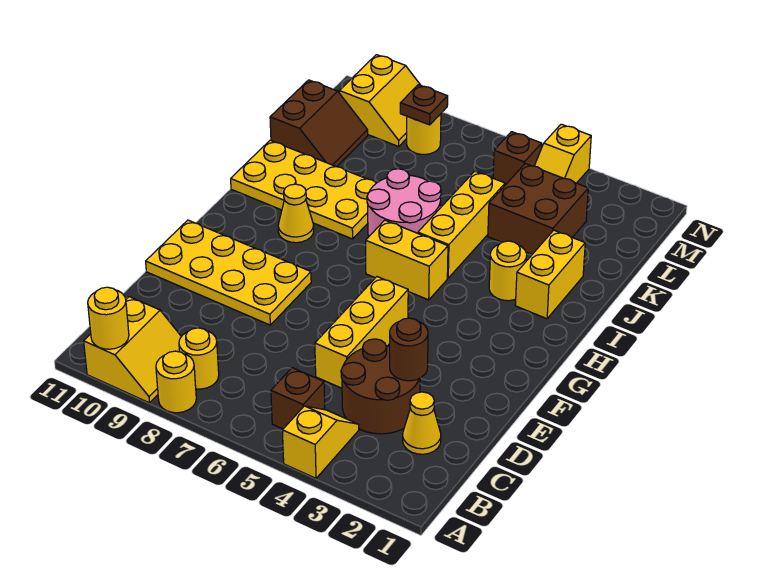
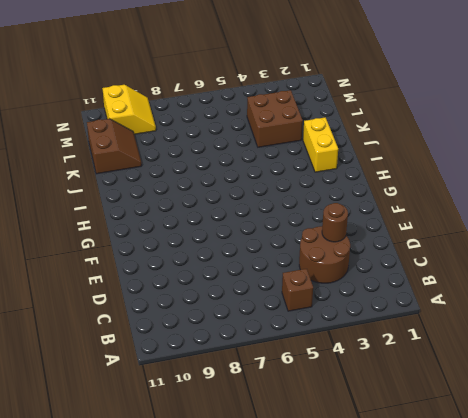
none -> yellow 1x2 slope [282,406,359,478]
none -> yellow 1x1 round brick [156,351,196,413]
none -> yellow 2x2 slope [84,297,181,403]

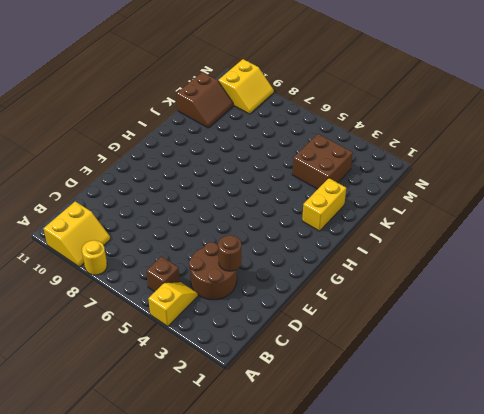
none -> yellow 1x1 round brick [179,328,219,389]
none -> yellow 1x1 cone [403,392,441,454]
none -> yellow 1x3 brick [315,277,408,388]

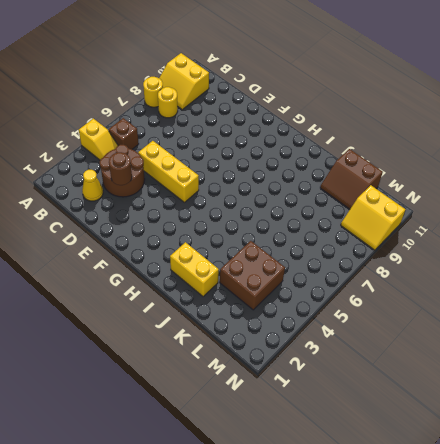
none -> yellow 2x4 plate [146,220,311,325]
none -> yellow 1x2 brick [366,220,448,300]
none -> yellow 1x1 cone [278,184,314,243]

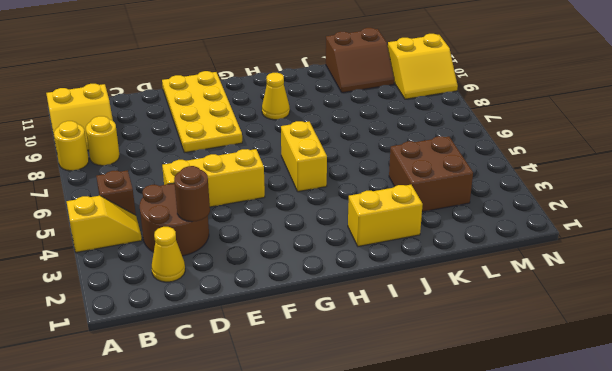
none -> yellow 1x1 round brick [489,241,527,301]
none -> yellow 1x3 brick [418,171,505,278]
none -> pink 2x2 round brick [367,169,441,236]

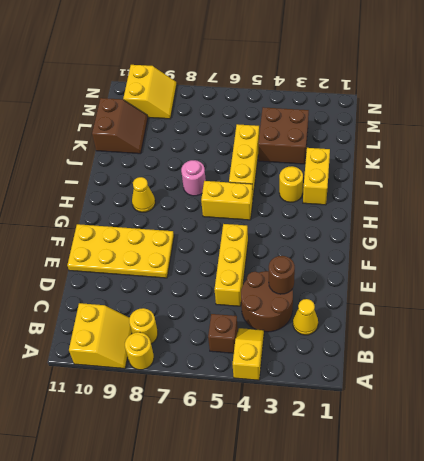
pink 1x1 round brick [181,160,206,196] -> pink 2x2 round brick [367,169,441,236]
none -> yellow 2x4 plate [231,140,376,239]
none -> yellow 1x2 slope [535,124,591,183]
none -> brown 1x1 brick [493,132,542,185]

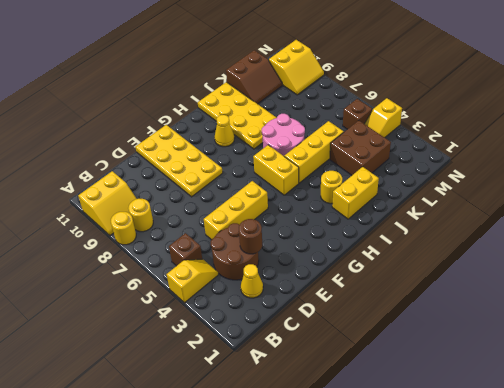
none -> yellow 1x1 round brick [407,114,441,155]
none -> yellow 1x1 round brick [88,287,129,349]
none -> brown 1x1 plate [400,85,448,125]

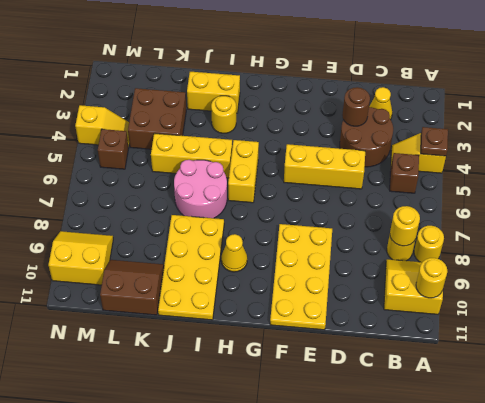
brown 1x1 plate [421,127,448,156] -> brown 1x1 plate moved to [400,85,448,125]
yellow 1x1 round brick [390,206,420,246] -> yellow 1x1 round brick moved to [407,114,441,155]

